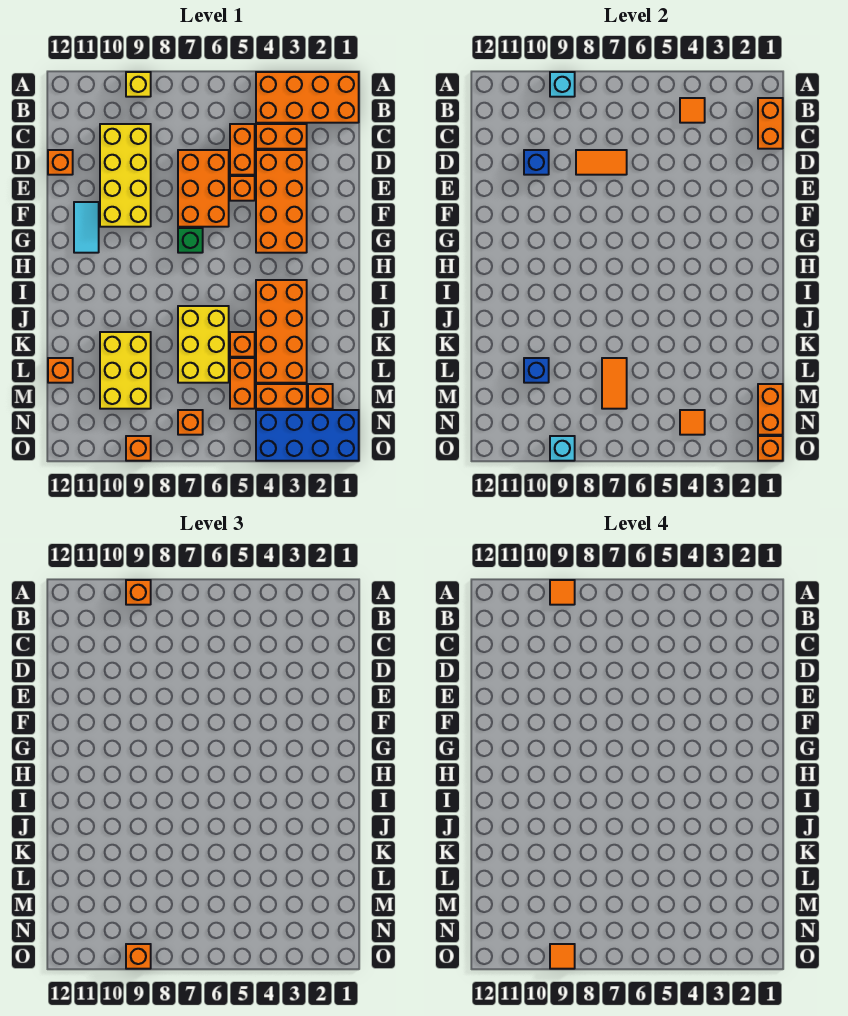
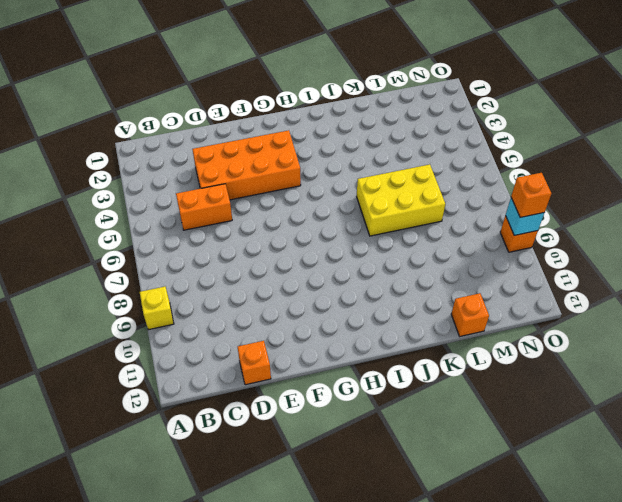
none -> orange 2x4 brick [256,72,359,123]
none -> orange 1x2 brick [256,124,307,149]
none -> yellow 2x4 brick [100,124,151,227]
none -> orange 2x3 brick [178,150,229,227]

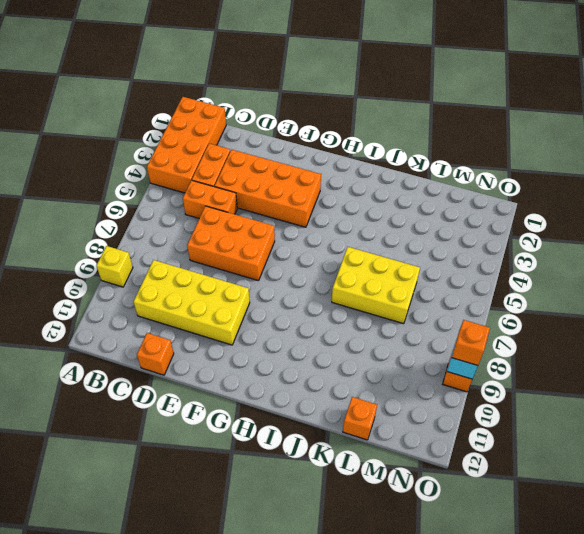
none -> orange 1x1 brick [230,176,255,201]
none -> cyan 1x2 tile [74,202,99,253]
none -> green 1x1 brick [178,228,203,253]
none -> orange 2x4 brick [256,280,307,383]

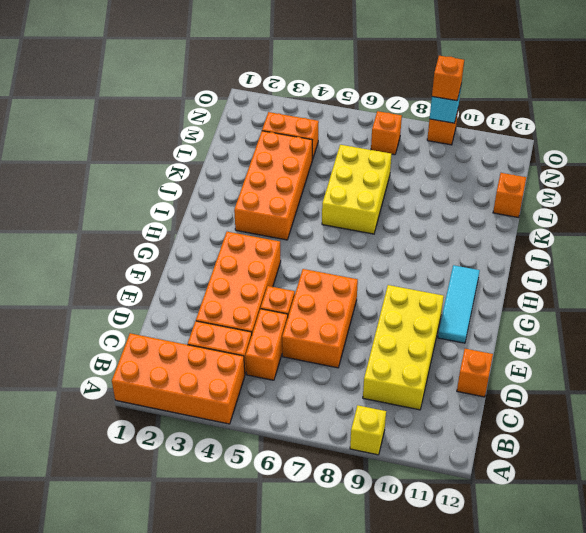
cyan 1x3 tile [438,265,480,343] -> cyan 1x2 tile [74,202,99,253]
none -> green 1x1 brick [178,228,203,253]
none -> orange 1x1 brick [230,332,255,357]
none -> yellow 2x3 brick [100,332,151,409]
none -> orange 1x2 brick [230,358,255,409]

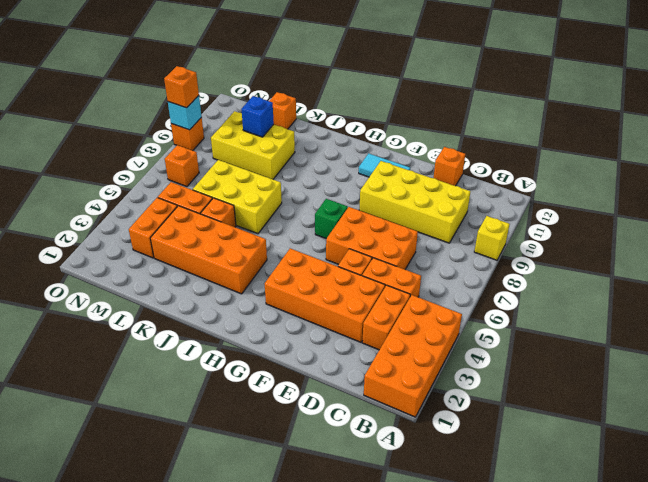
none -> orange 1x1 brick [308,384,333,409]
none -> blue 2x4 brick [256,410,359,461]
none -> cyan 1x1 brick [550,72,575,97]
none -> orange 1x2 brick [758,98,783,149]

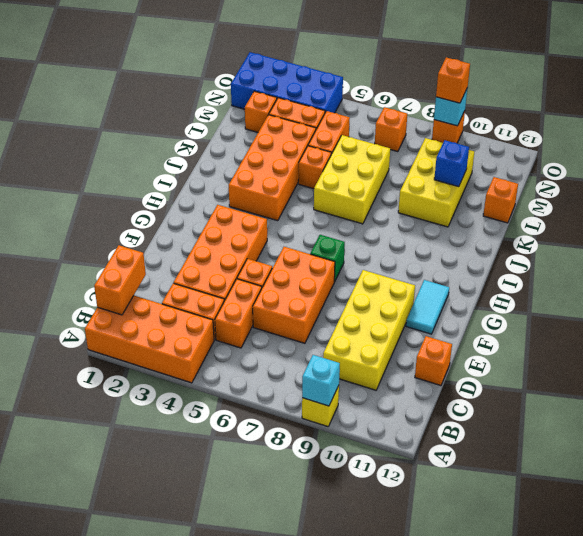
none -> orange 1x1 tile [680,98,705,123]
none -> orange 1x2 tile [576,150,627,175]
none -> blue 1x1 brick [524,150,549,175]
none -> orange 1x2 tile [602,358,627,409]

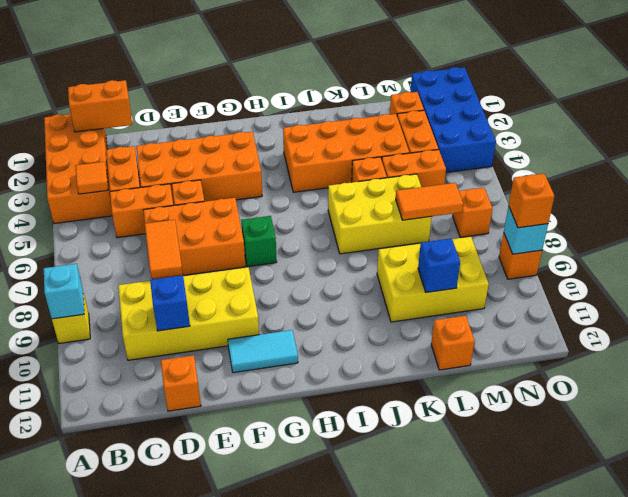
none -> orange 1x2 brick [758,384,783,435]
none -> orange 1x1 tile [680,410,705,435]
none -> orange 1x1 brick [758,436,783,461]
none -> orange 1x1 brick [126,580,151,605]

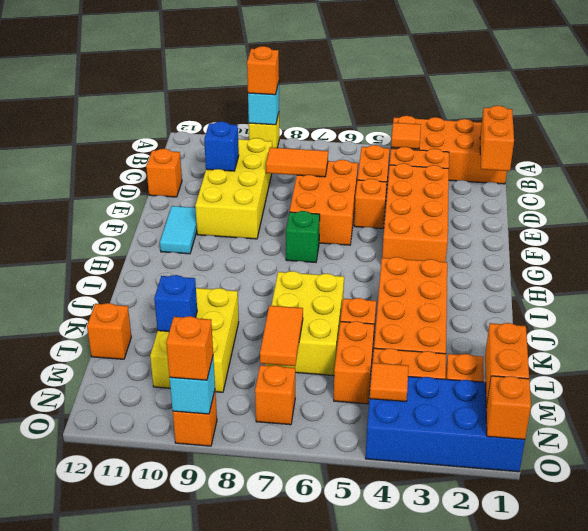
none -> orange 1x1 tile [550,580,575,605]
none -> orange 1x1 tile [550,944,575,969]

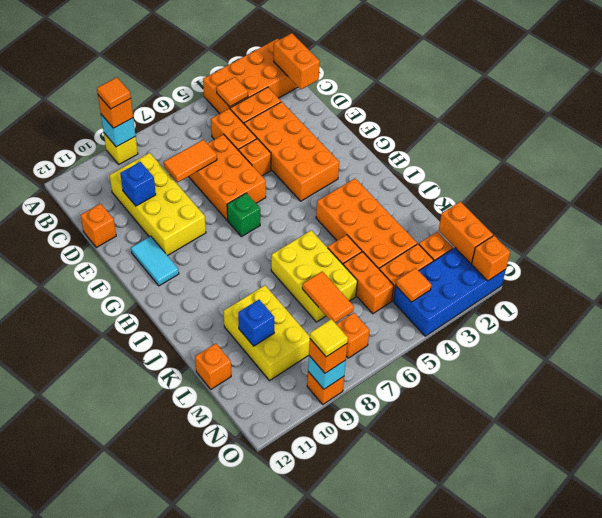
yellow 1x1 tile [310,319,348,357] -> orange 1x1 tile [550,944,575,969]

